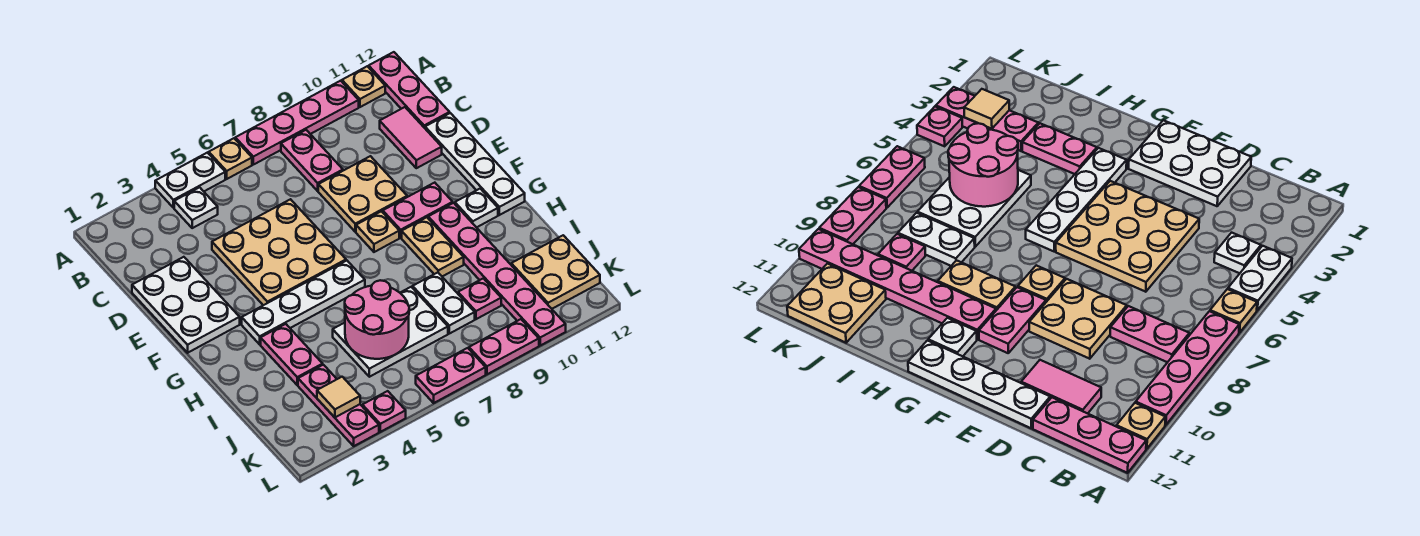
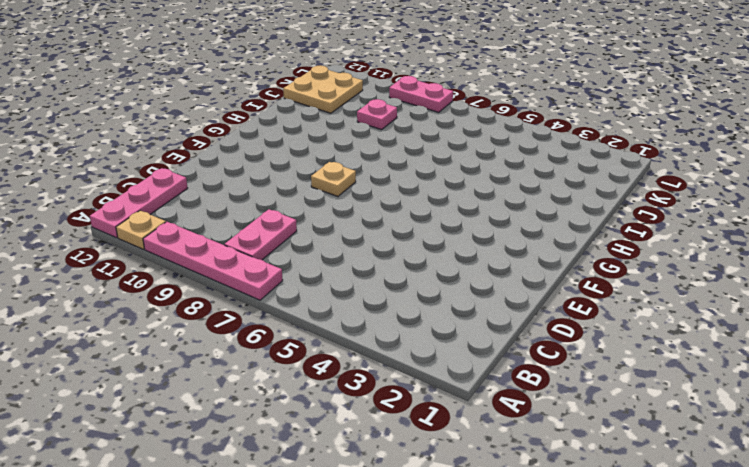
none -> white 1x2 plate [155,153,225,208]
none -> tan 1x1 plate [209,138,252,179]
none -> white 1x1 plate [174,187,218,228]

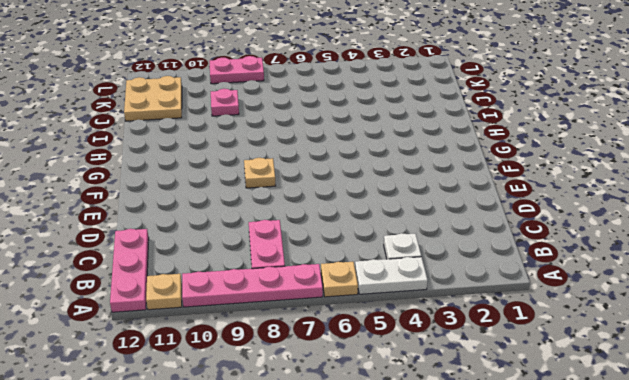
none -> pink 1x2 tile [380,107,442,168]
none -> white 2x3 plate [132,257,240,353]
none -> tan 3x3 plate [212,199,346,305]

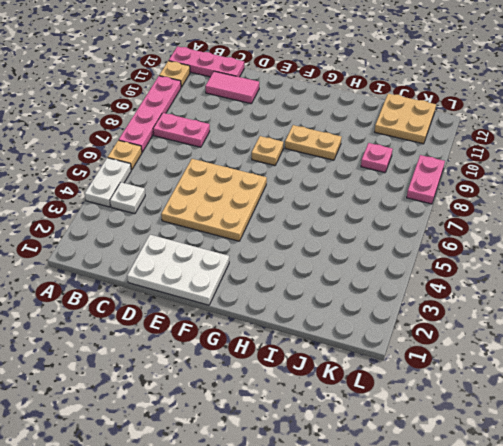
none -> tan 2x2 plate [318,156,407,232]
none -> white 1x4 plate [425,113,525,215]
none -> pink 1x2 plate [383,183,453,238]

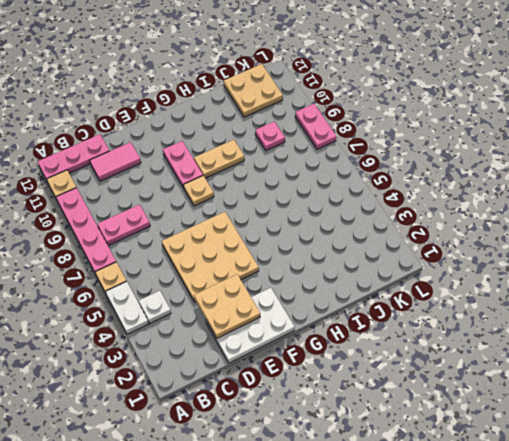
tan 2x2 plate [194,274,260,338] -> tan 2x2 plate moved to [318,156,407,232]
none -> white 1x4 plate [425,113,525,215]
none -> white 1x4 plate [242,261,365,344]
none -> pink 1x6 plate [428,203,566,345]

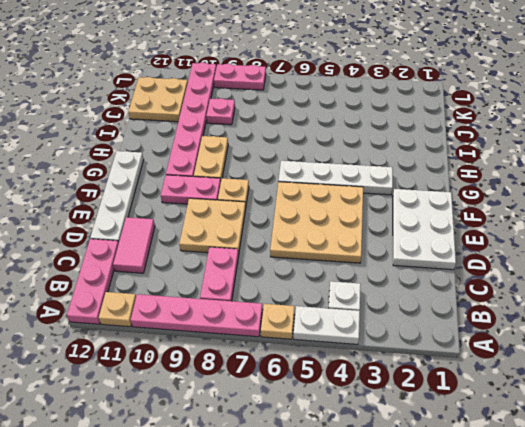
none -> white 1x1 plate [455,189,498,228]
none -> pink 1x2 plate [261,324,323,385]
none -> white 2x3 plate [333,287,448,377]

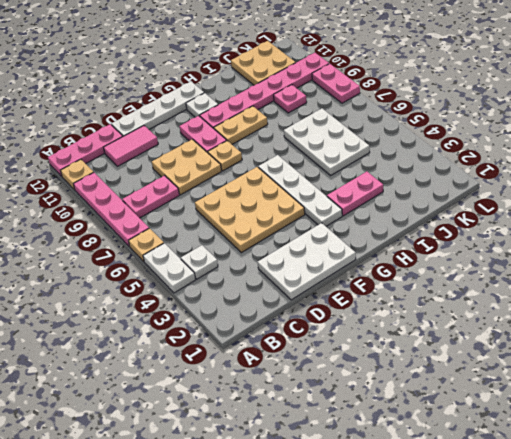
none -> white 1x2 plate [413,272,475,334]
none -> pink 1x3 plate [298,365,379,446]
none -> pink 1x1 plate [362,391,406,432]

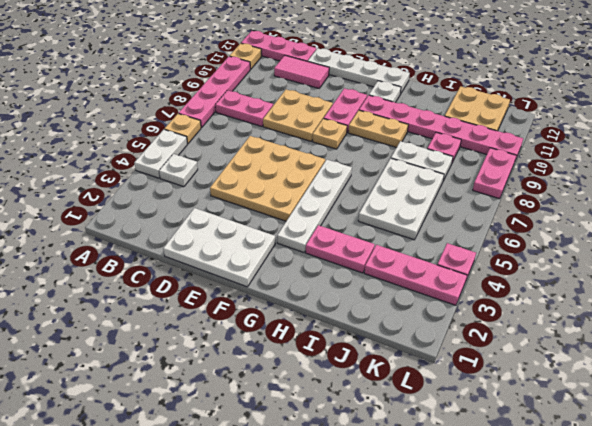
none -> pink 1x2 plate [416,348,486,403]
none -> pink 2x2 round brick [345,280,409,359]
none -> tan 1x1 tile [317,377,360,417]

